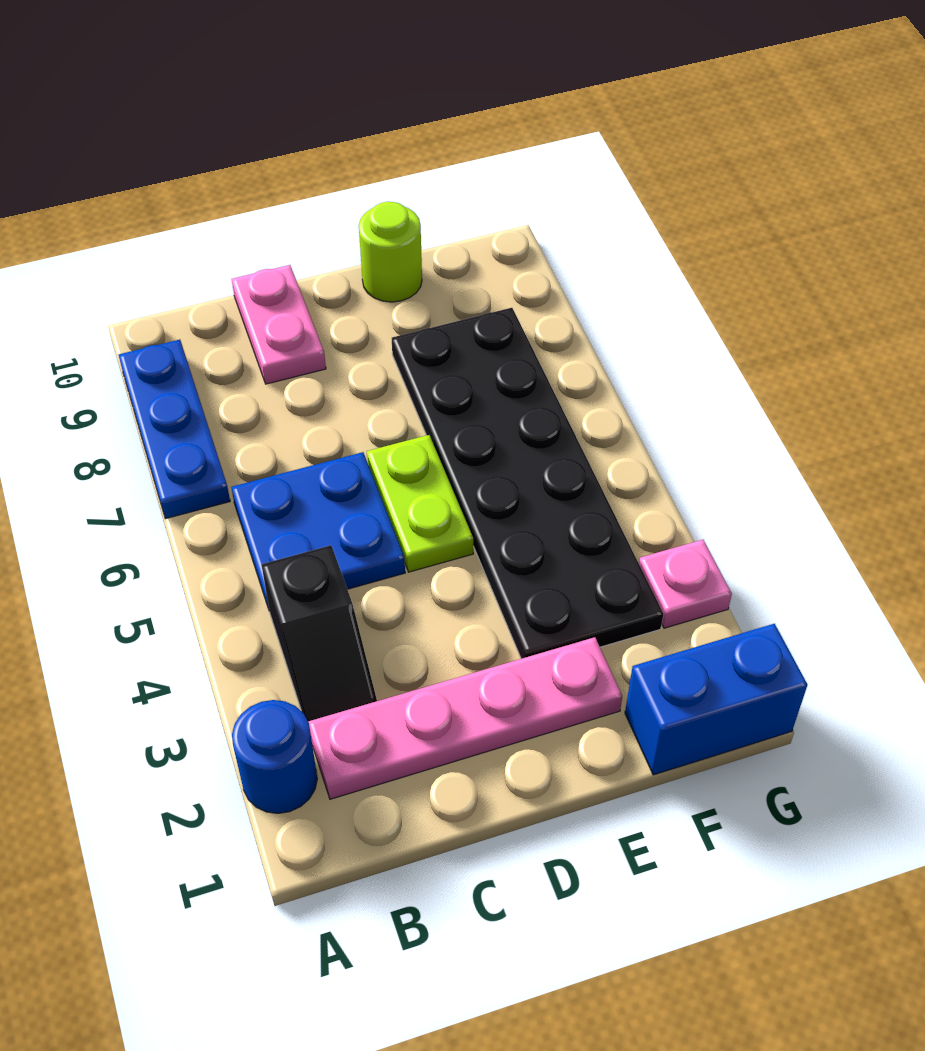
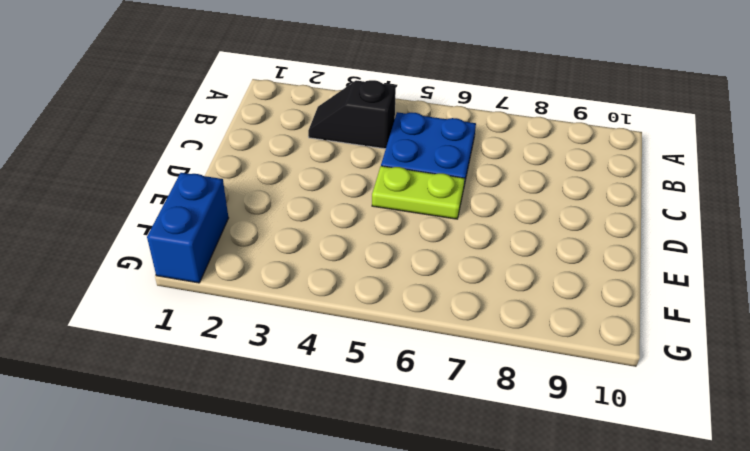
none -> blue 1x1 round brick [232,700,317,813]
none -> blue 1x3 plate [119,340,230,519]

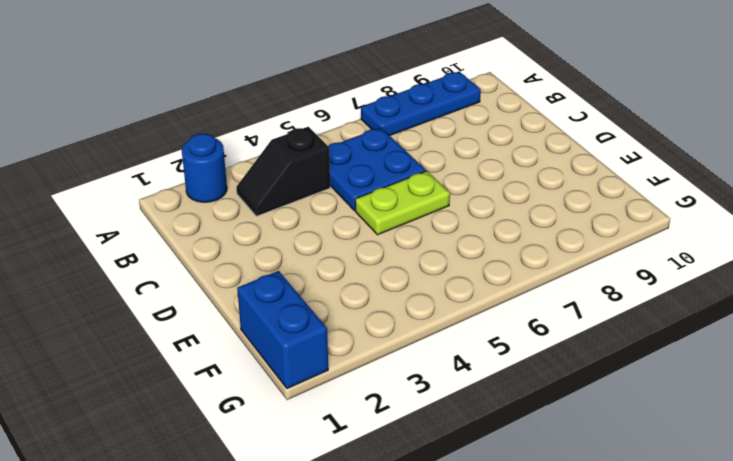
none -> pink 1x4 plate [308,637,622,799]
none -> pink 1x2 plate [232,265,326,384]

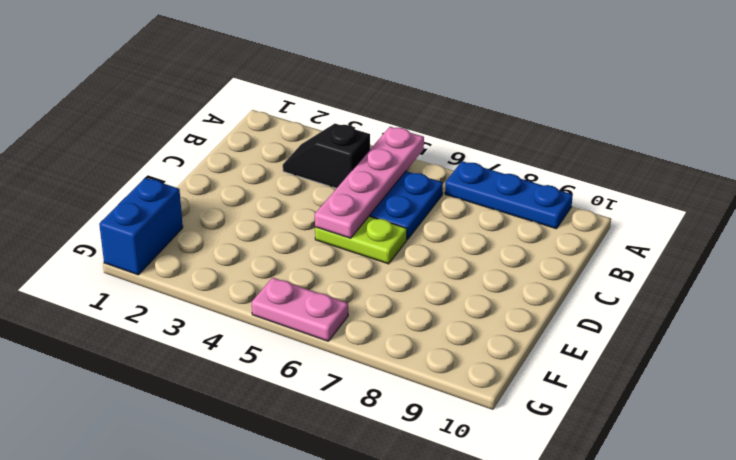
pink 1x4 plate [315,127,424,238] -> pink 1x4 plate moved to [308,637,622,799]
pink 1x2 plate [252,278,348,341] -> pink 1x2 plate moved to [232,265,326,384]
none -> blue 1x1 round brick [232,700,317,813]
none -> black 2x6 plate [392,308,663,659]

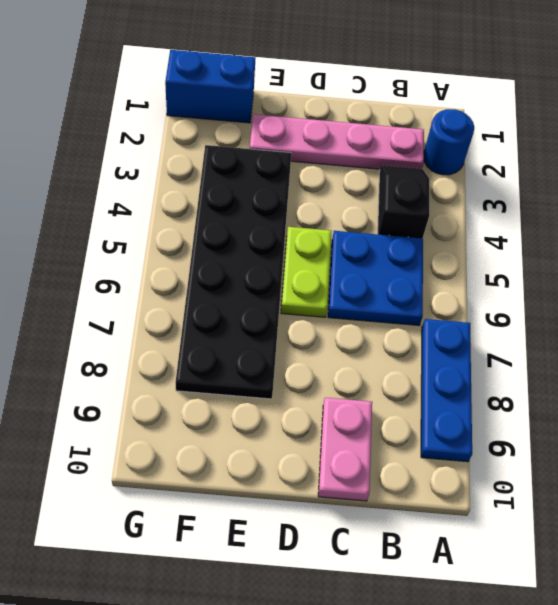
none -> lime 1x1 round brick [359,202,422,302]
none -> pink 1x1 plate [639,540,732,628]

